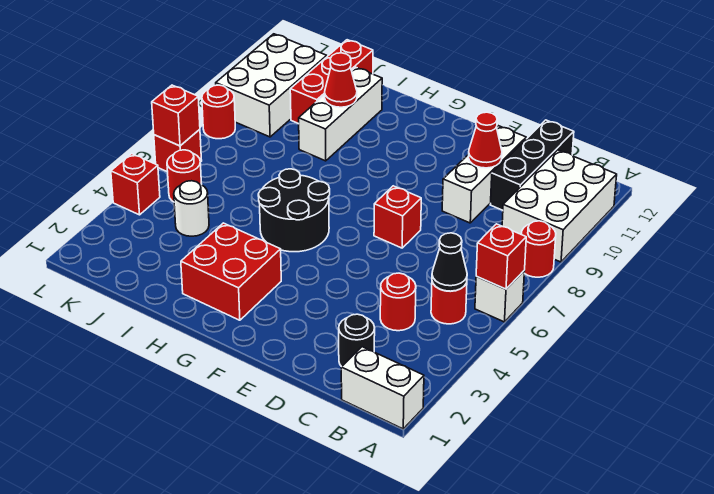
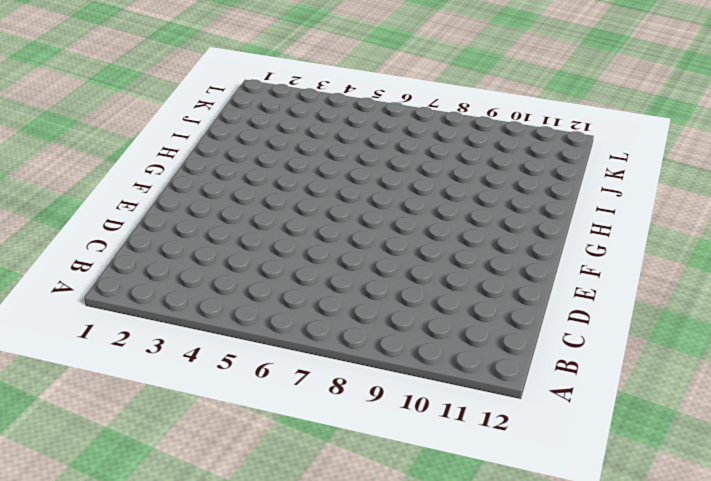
none -> white 1x2 brick [341,347,424,429]
none -> white 1x1 brick [475,271,524,322]
none -> red 1x1 round brick [521,221,556,277]

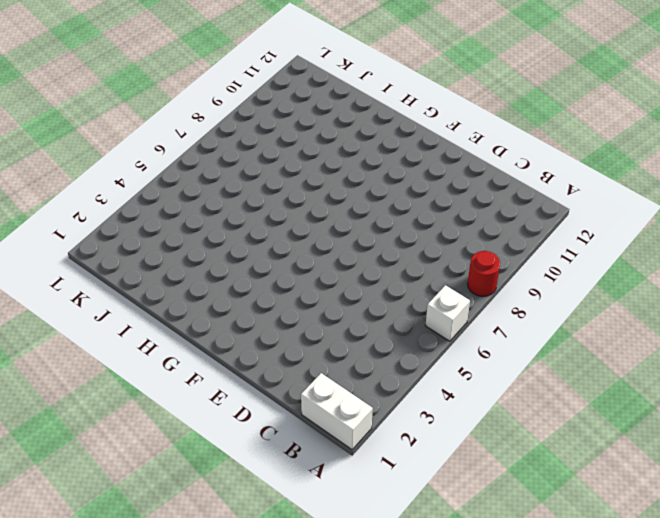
none -> white 2x3 brick [502,150,617,262]
none -> red 1x1 round brick [431,282,467,324]
none -> black 1x1 round brick [339,314,375,367]

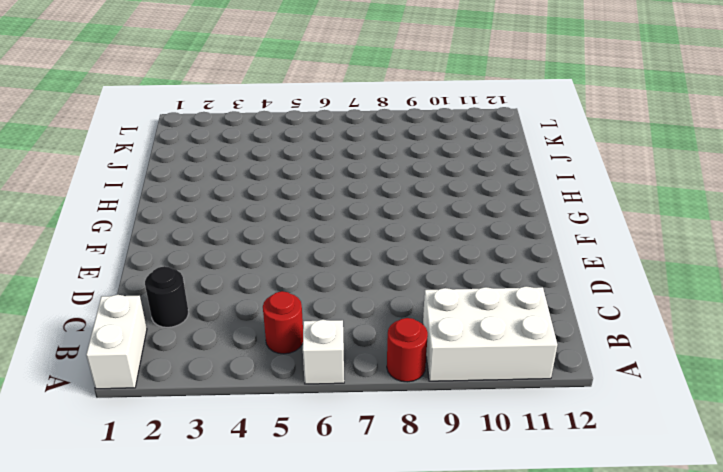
none -> red 1x1 round brick [380,273,416,331]
none -> black 1x3 brick [490,120,574,210]
none -> white 1x3 brick [442,126,526,223]

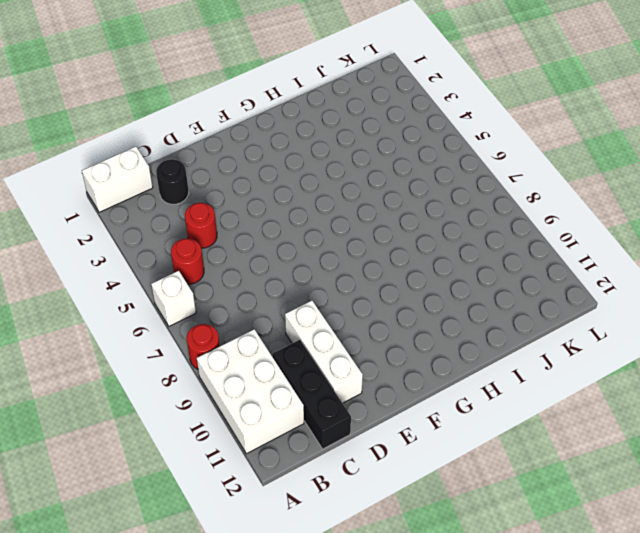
none -> red 1x1 brick [374,186,421,248]
none -> red 2x2 brick [181,223,281,320]
none -> black 2x2 round brick [258,169,330,252]

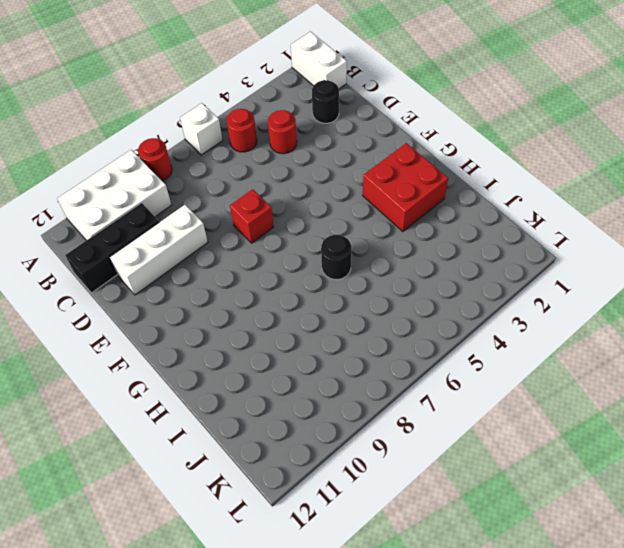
black 1x1 round brick [321,235,352,280] -> black 2x2 round brick [258,169,330,252]
none -> white 1x3 brick [299,67,382,161]
none -> white 1x1 round brick [174,181,209,236]
none -> red 1x3 brick [290,40,373,124]

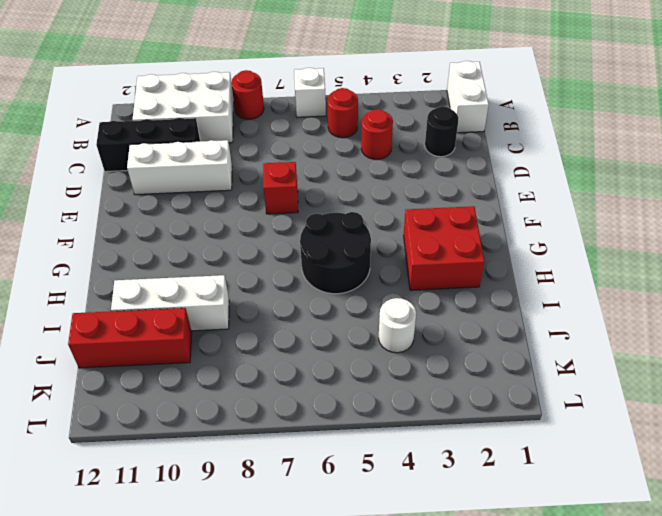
none -> red 1x1 round brick [167,150,202,202]
none -> white 2x3 brick [216,34,327,137]
none -> red 1x1 brick [111,154,160,215]

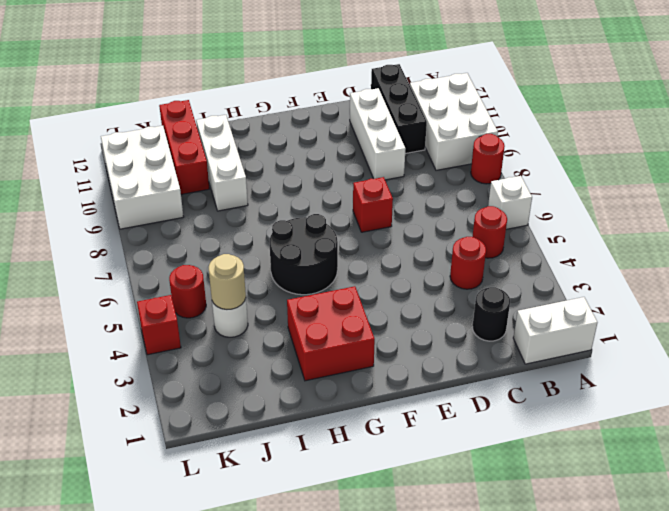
tan 1x1 round brick [209,254,246,310] -> none
none -> red 1x1 brick [154,129,202,172]
none -> red 1x1 round brick [202,85,235,139]
none -> red 1x1 brick [476,224,526,289]

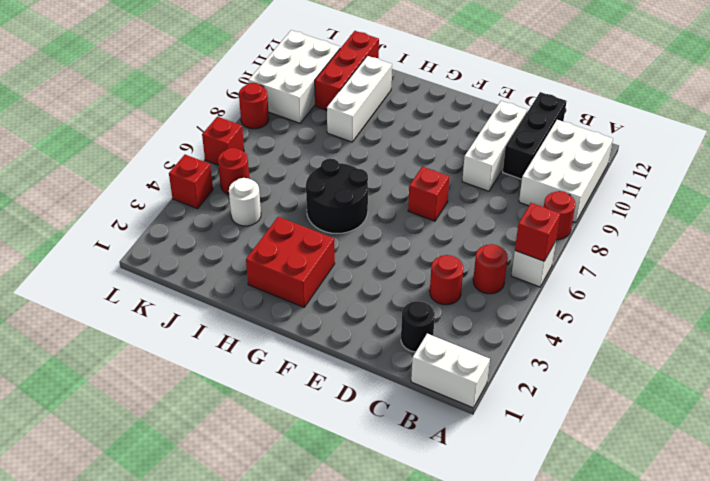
none -> black 1x1 cone [432,233,467,291]
none -> red 1x1 cone [468,112,502,168]
none -> red 1x1 cone [325,53,357,107]

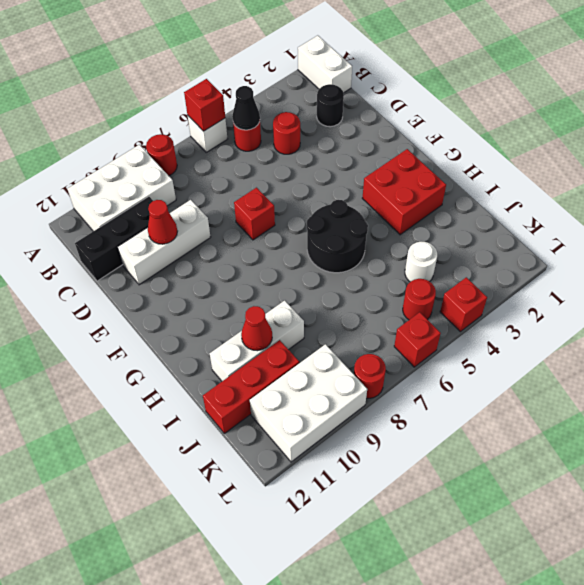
none -> red 1x1 brick [152,85,200,146]

